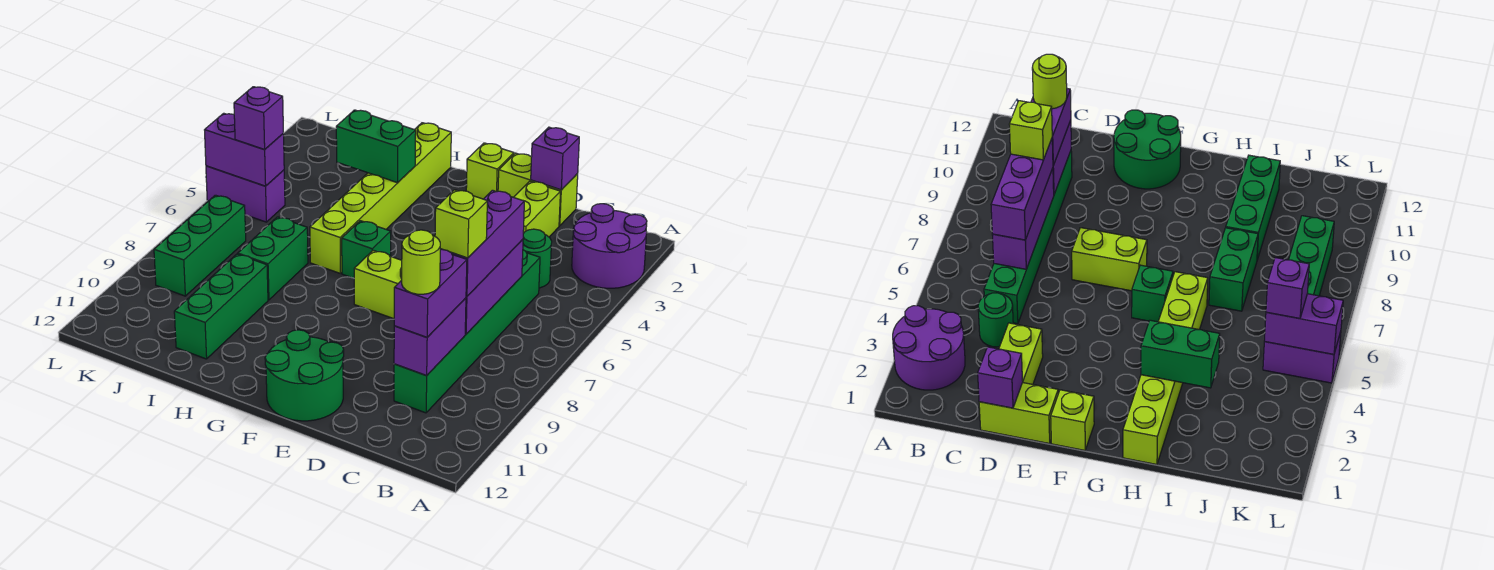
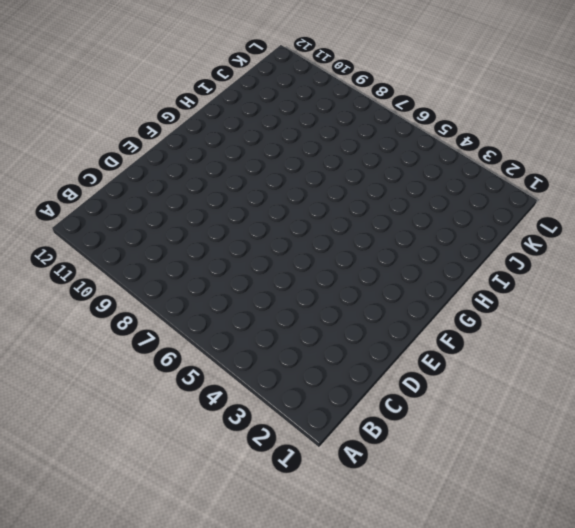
none -> purple 2x2 round brick [572,204,647,288]
none -> green 1x1 round brick [523,229,552,288]
none -> green 1x6 brick [394,250,540,413]

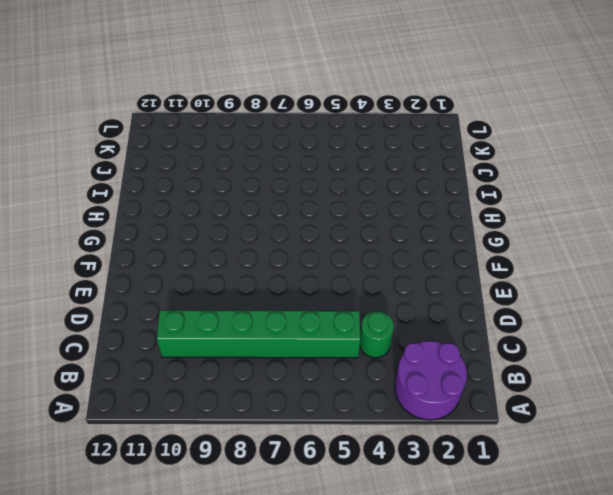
none -> lime 1x2 brick [498,153,578,226]
none -> lime 1x2 brick [514,181,560,237]
none -> lime 1x2 brick [354,250,402,319]

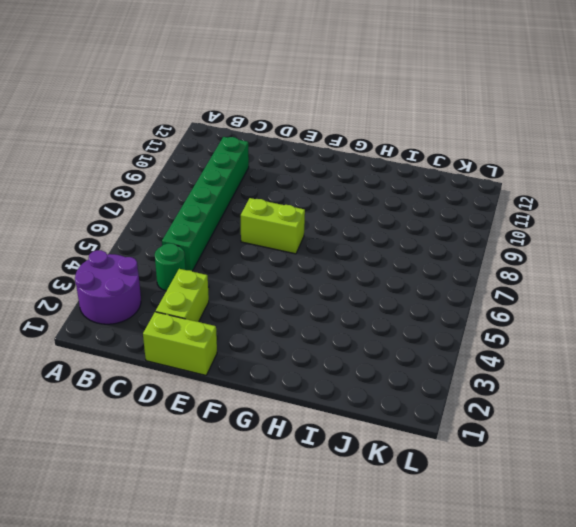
none -> green 2x2 round brick [265,330,344,421]
none -> lime 1x1 brick [466,143,514,199]
none -> green 1x1 brick [342,221,391,278]

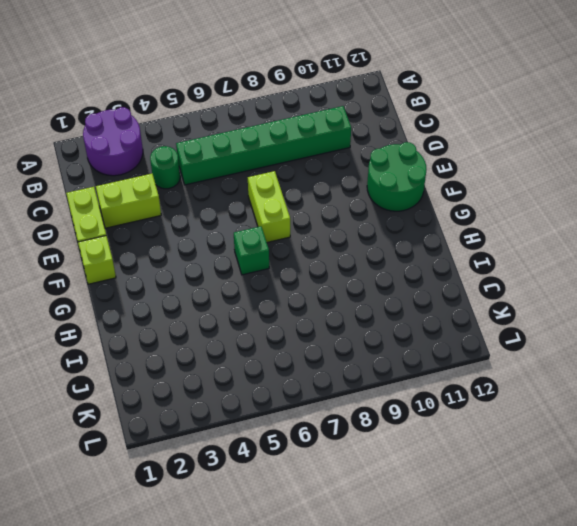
none -> lime 1x6 brick [310,123,451,273]
none -> green 1x2 brick [238,217,308,300]
none -> green 1x3 brick [174,254,268,359]

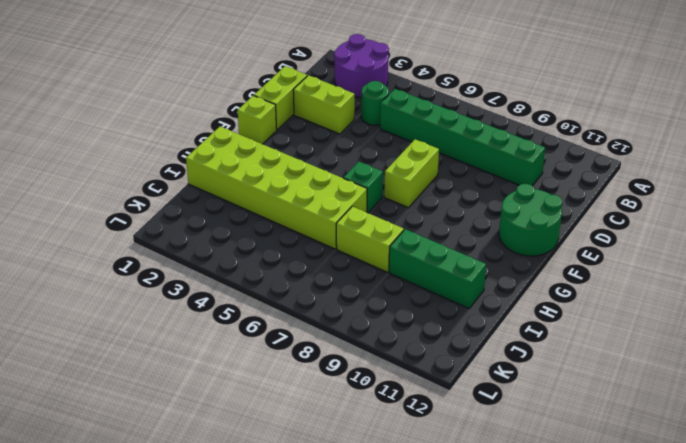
lime 2x6 brick [186,127,367,249] -> lime 1x6 brick [310,123,451,273]
lime 1x2 brick [336,206,404,272] -> green 1x2 brick [238,217,308,300]
none -> purple 1x2 brick [206,166,285,222]
none -> green 1x3 brick [154,195,246,296]
none -> purple 1x3 brick [465,239,523,334]

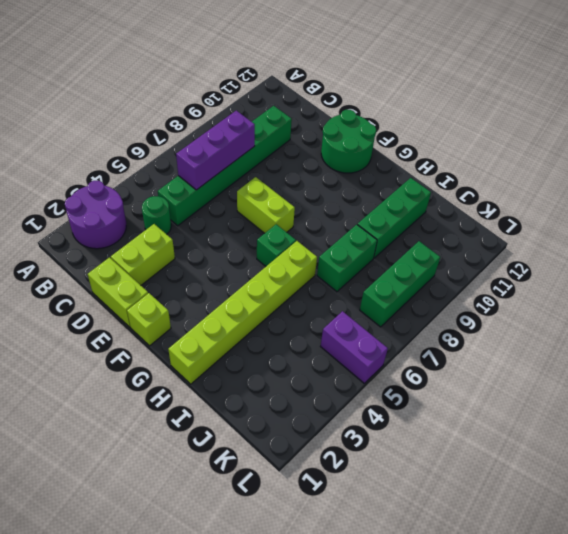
none -> purple 1x2 brick [394,298,466,376]
none -> purple 1x1 brick [531,127,579,190]
none -> green 1x2 brick [336,110,416,183]

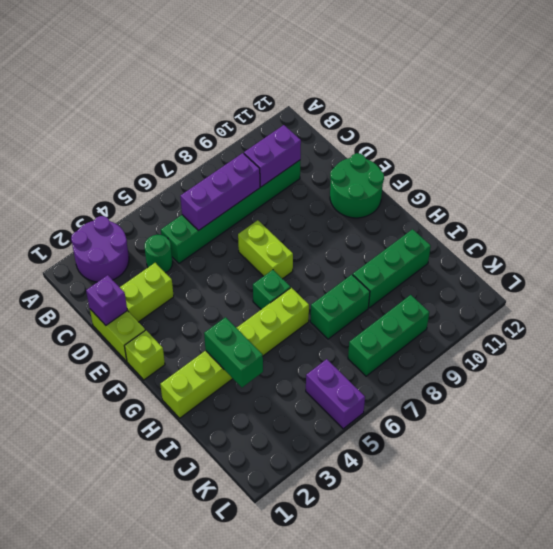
none -> purple 1x2 brick [205,113,284,186]
none -> purple 1x3 brick [442,190,525,297]
none -> purple 1x2 brick [394,249,467,337]

